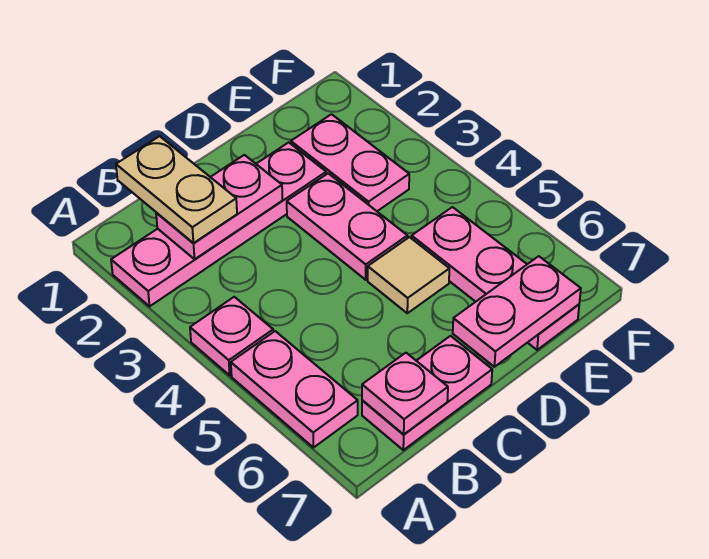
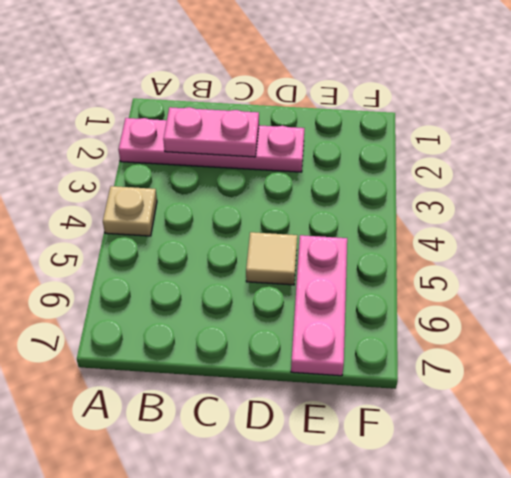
tan 1x1 plate [103,186,157,236] -> pink 1x1 plate [190,297,273,375]
none -> pink 1x2 plate [231,331,358,448]
none -> pink 1x2 plate [362,336,492,450]
none -> pink 1x2 plate [287,173,407,280]

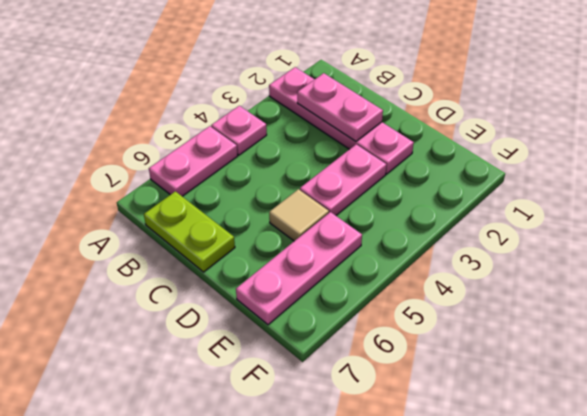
lime 1x2 plate [144,191,235,272] -> pink 1x2 plate [362,336,492,450]
none -> pink 1x2 plate [291,114,409,211]
none -> pink 1x1 plate [362,353,448,435]
none -> pink 1x2 plate [453,256,581,367]

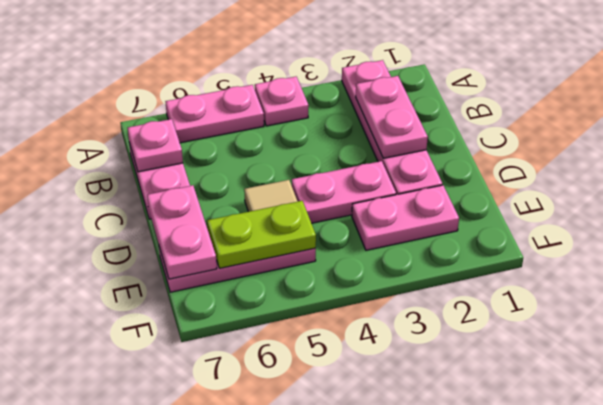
lime 1x2 plate [207,201,316,268] -> none
none -> tan 1x2 plate [116,136,237,243]

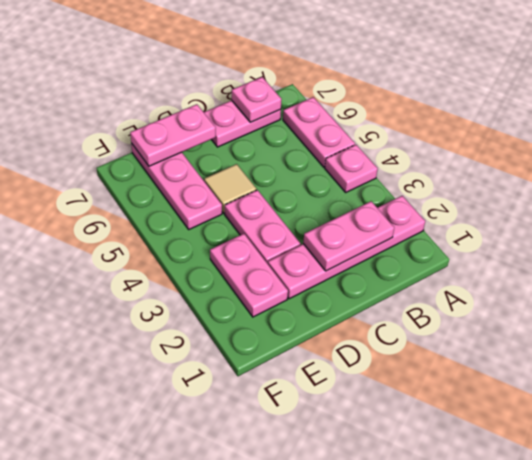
none -> tan 1x2 plate [116,136,237,243]

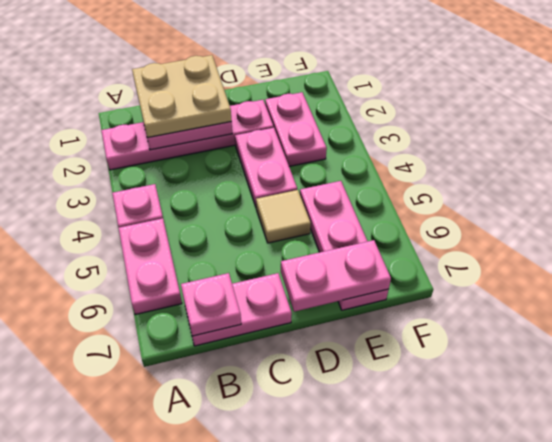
tan 2x2 plate [132,55,232,138] -> tan 1x2 plate [116,136,237,243]

